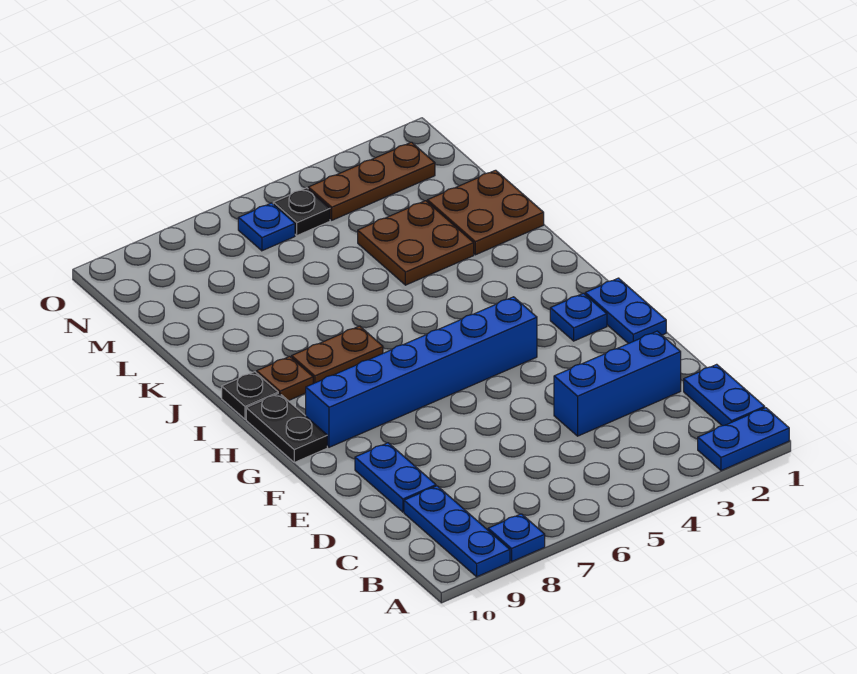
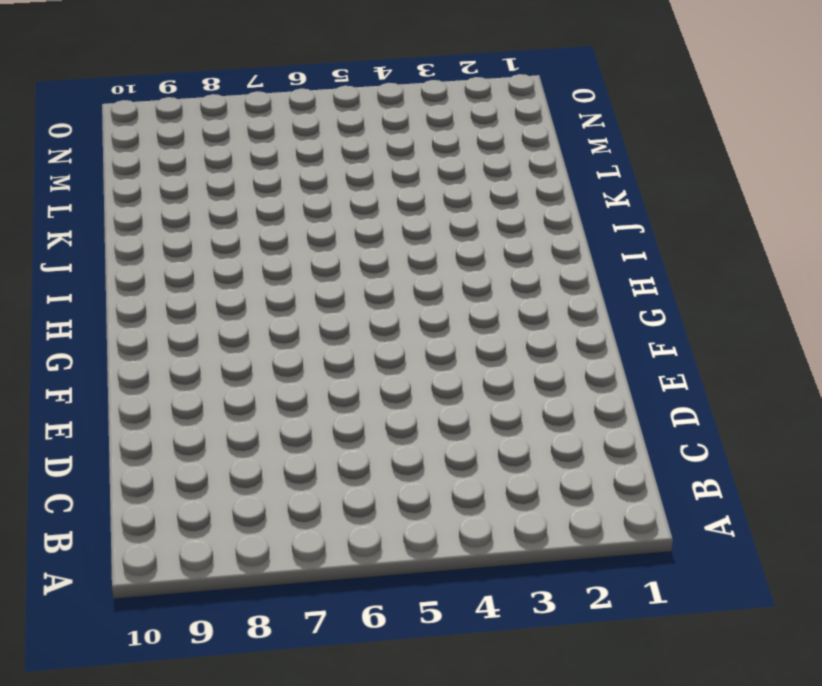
none -> blue 1x2 plate [698,408,789,471]
none -> blue 1x1 plate [488,514,545,561]
none -> blue 1x3 plate [404,486,510,577]

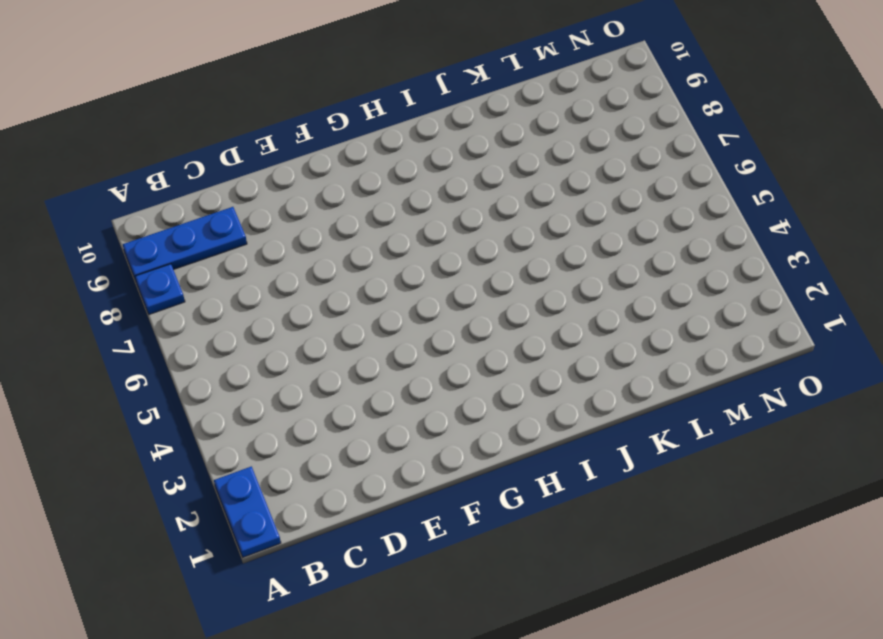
none -> blue 1x2 plate [684,364,765,426]
none -> blue 1x3 brick [554,331,681,436]
none -> blue 1x2 plate [355,443,436,512]

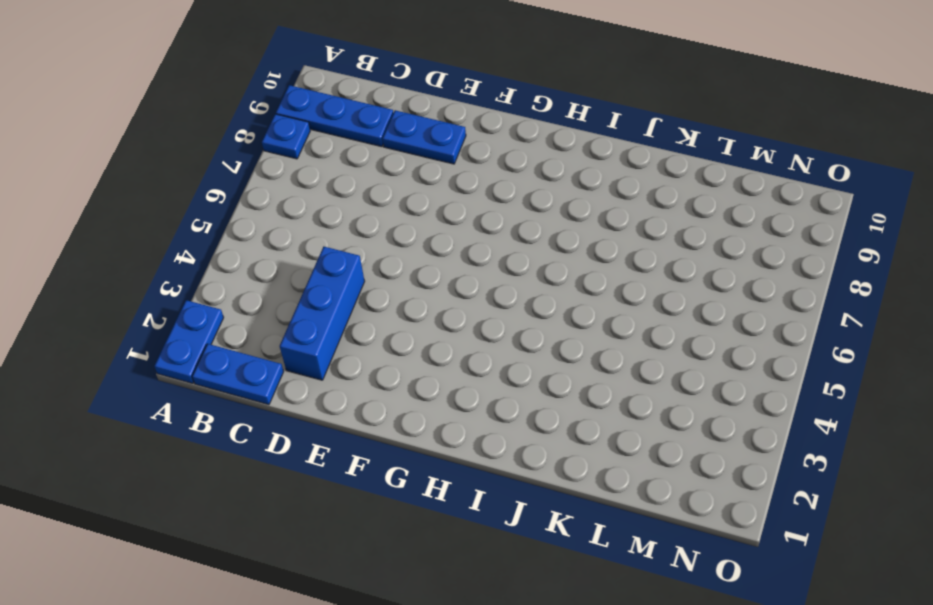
none -> blue 1x2 plate [585,278,666,344]
none -> blue 1x1 plate [550,293,607,341]
none -> blue 1x6 brick [306,297,537,447]

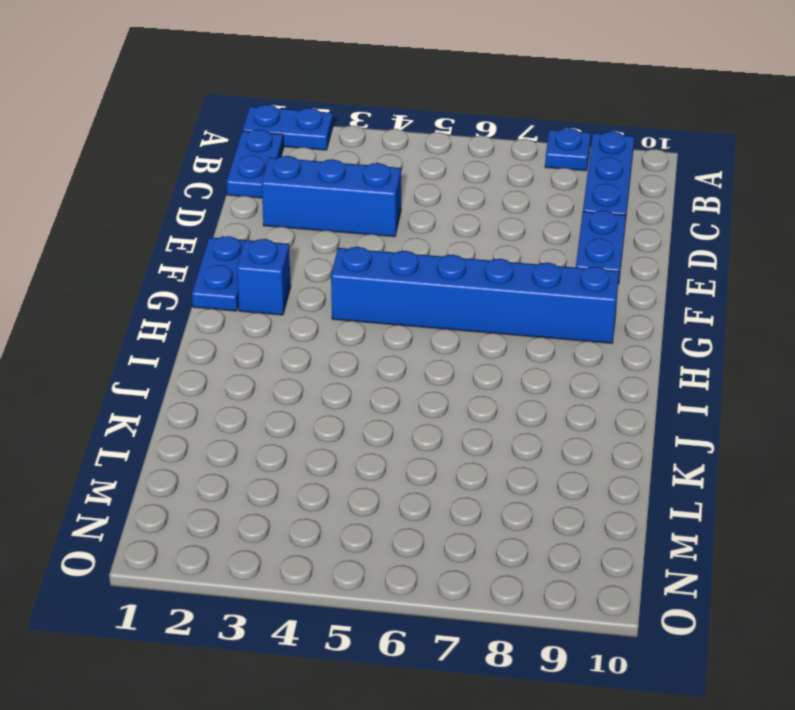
blue 1x1 brick [237,239,291,315] -> blue 1x1 plate [550,293,607,341]
none -> black 1x2 plate [246,393,327,462]
none -> brown 1x2 plate [291,326,383,384]
none -> brown 1x1 plate [257,356,313,401]

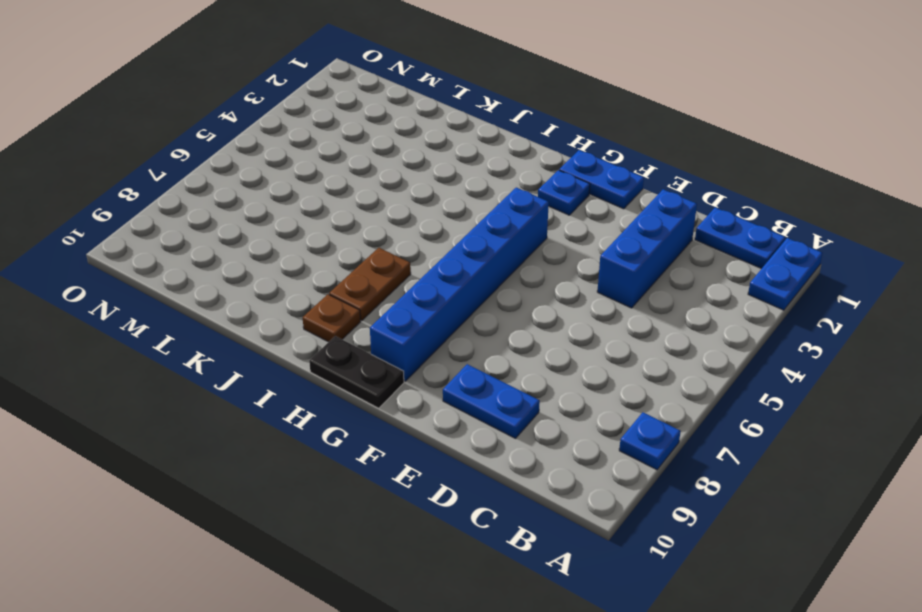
none -> blue 1x3 plate [404,486,510,577]
none -> black 1x1 plate [222,372,278,419]
none -> brown 2x2 plate [427,170,544,255]

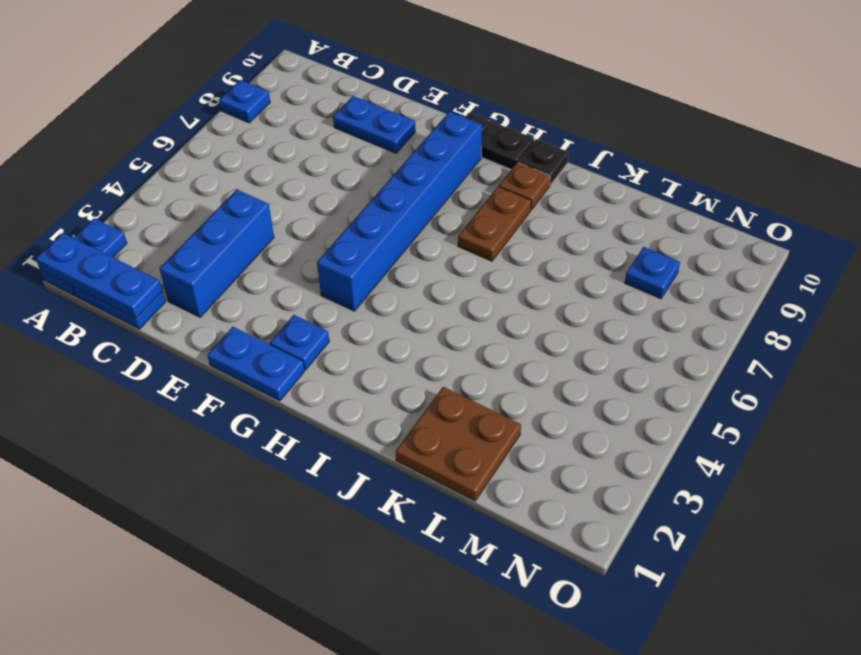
blue 1x3 plate [36,233,162,318] -> blue 1x3 plate moved to [404,486,510,577]
blue 1x1 plate [625,247,680,299] -> blue 1x1 plate moved to [238,203,295,251]
none -> brown 2x2 plate [358,201,474,285]
none -> brown 1x3 plate [308,142,435,220]
none -> black 1x1 plate [273,188,330,235]

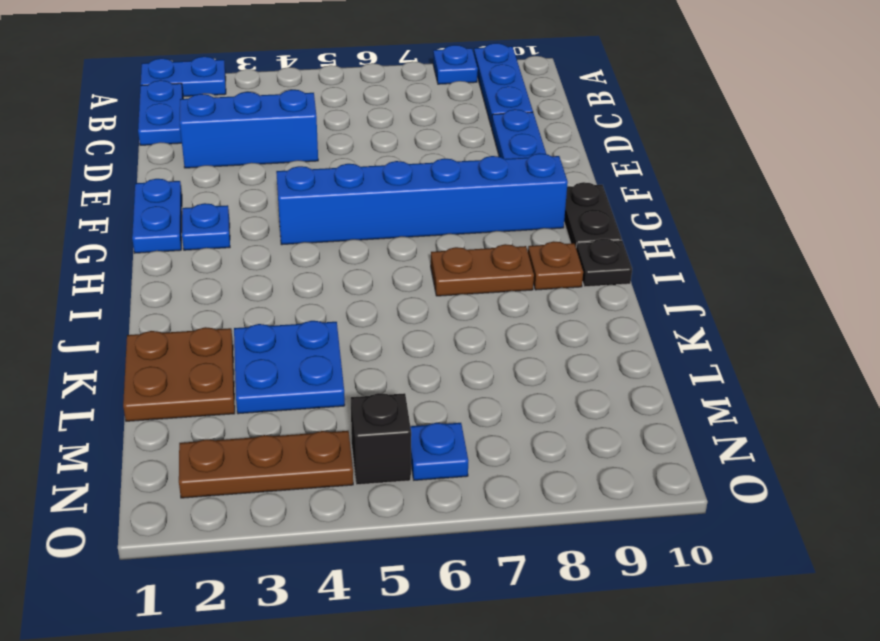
blue 2x2 plate [234,321,345,414] -> brown 2x2 plate [358,201,474,285]
black 1x1 brick [351,393,411,485] -> black 1x1 plate [273,188,330,235]

